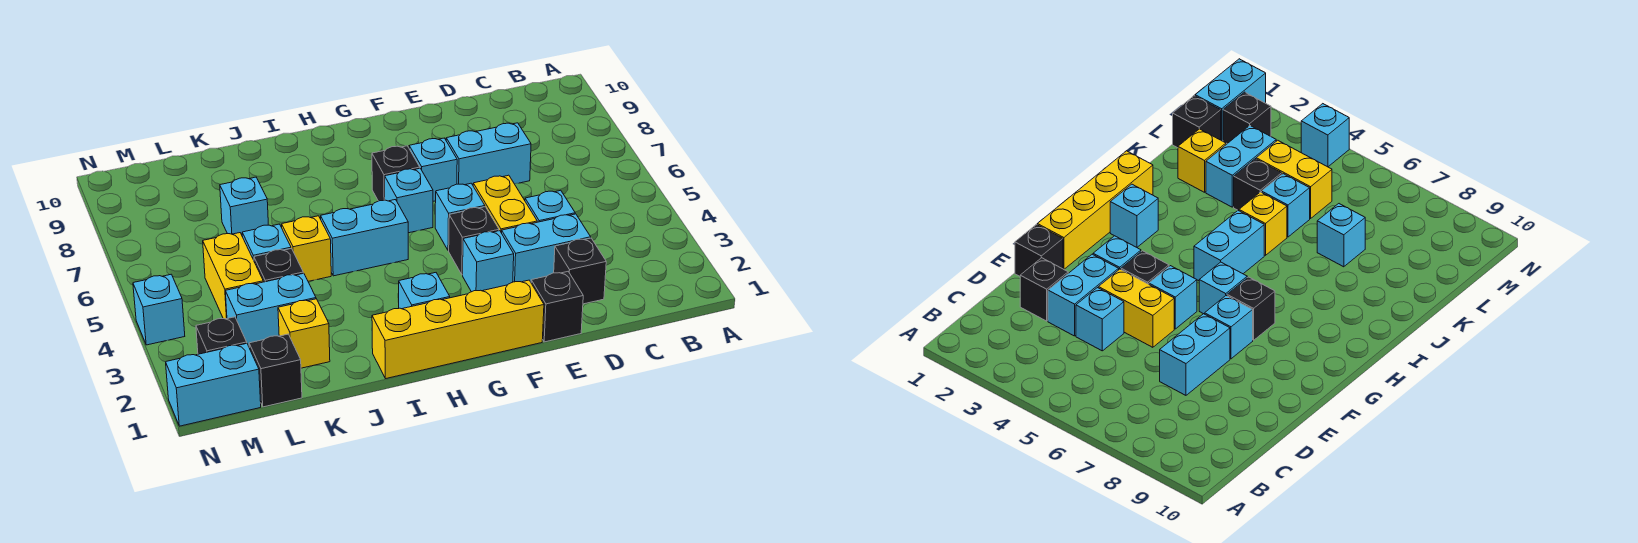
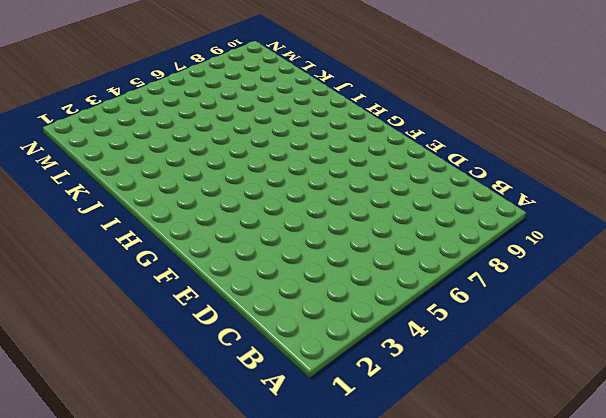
none -> black 1x1 brick [554,238,606,304]
none -> cyan 1x2 brick [502,214,591,282]
none -> cyan 1x1 brick [525,190,575,222]

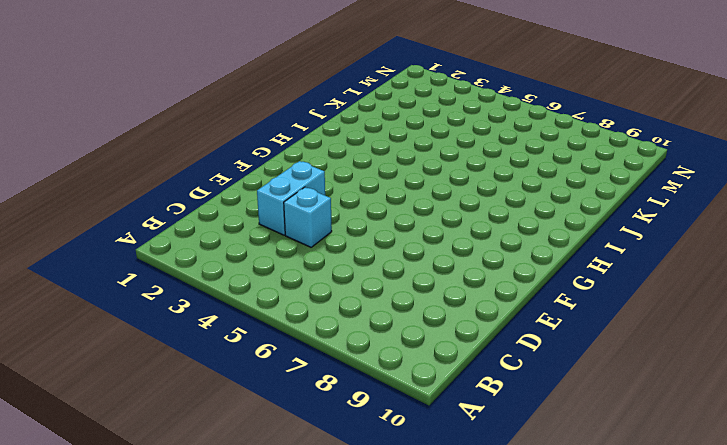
none -> black 1x1 brick [554,238,606,304]
none -> cyan 1x2 brick [446,123,531,185]
none -> black 1x1 brick [531,272,583,342]

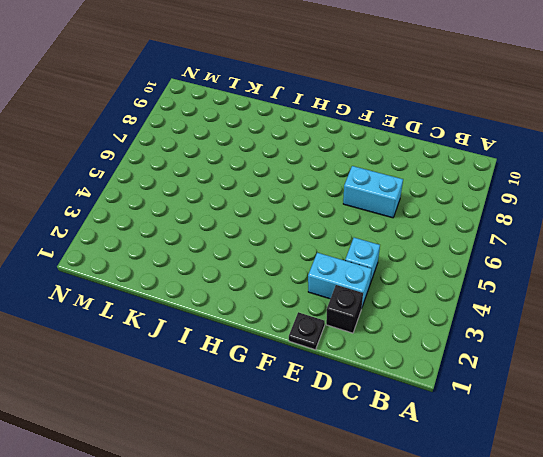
black 1x1 plate [289,312,325,350] -> black 1x1 brick [531,272,583,342]
none -> yellow 1x2 brick [473,175,537,233]
none -> yellow 1x4 brick [372,280,544,379]
none -> cyan 1x1 brick [463,231,514,292]

